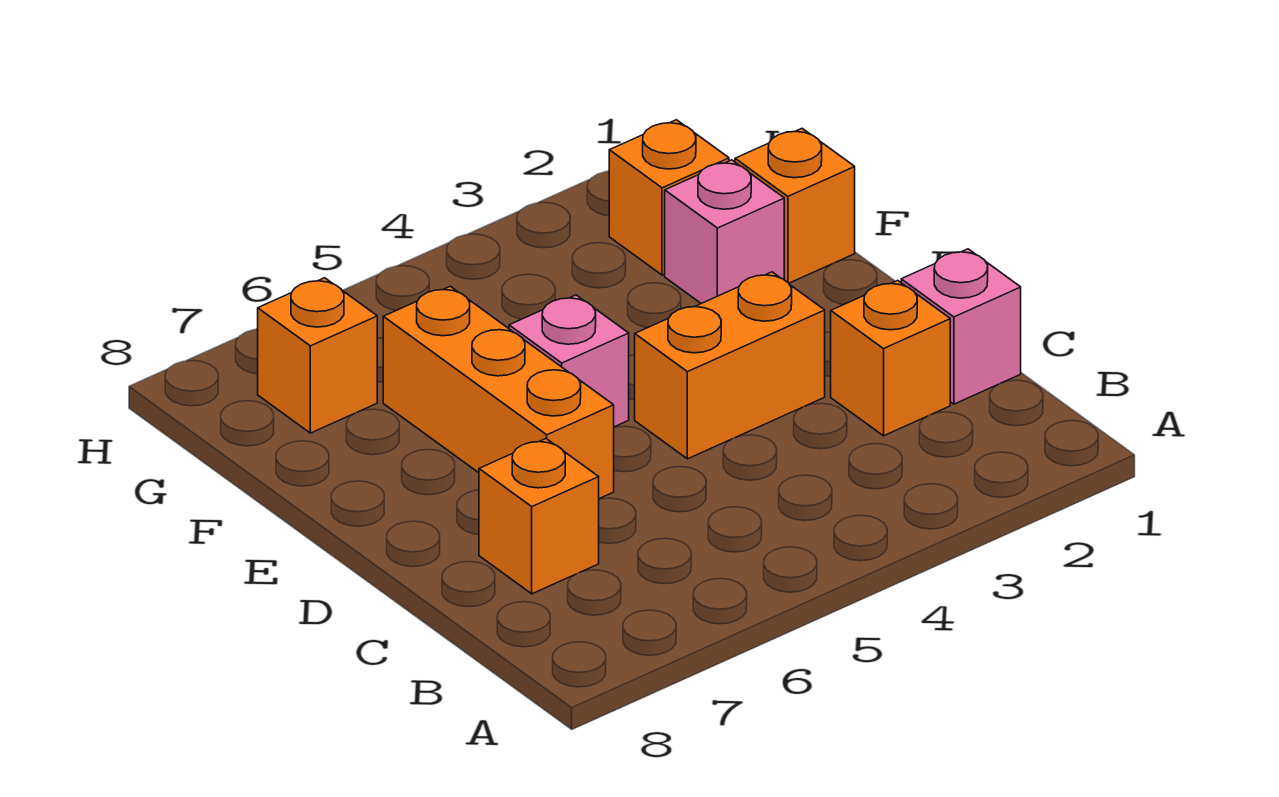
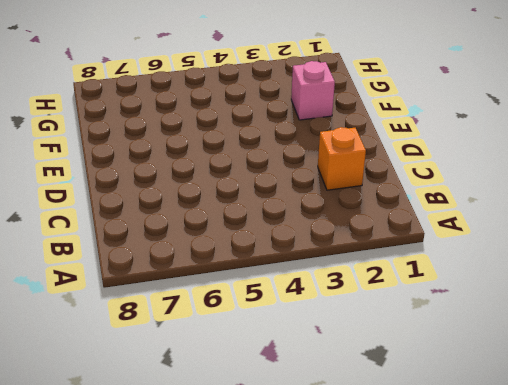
none -> pink 1x1 brick [901,249,1021,404]
none -> orange 1x1 brick [479,439,599,594]

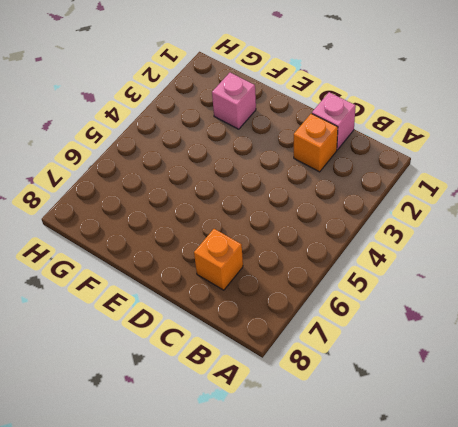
none -> orange 1x2 brick [635,272,825,459]
none -> orange 1x3 brick [383,286,614,499]

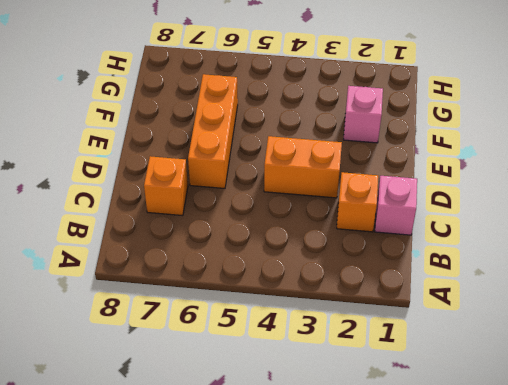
none -> pink 1x1 brick [509,295,629,427]
none -> orange 1x1 brick [735,129,855,283]

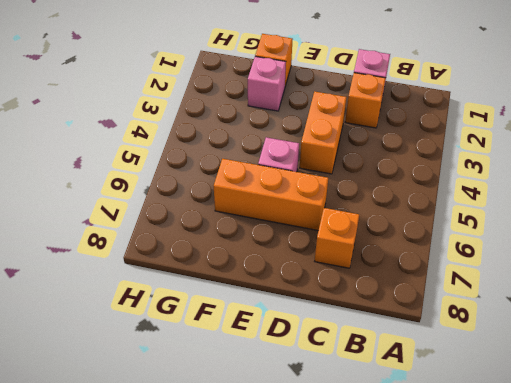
none -> orange 1x1 brick [609,120,729,275]
none -> orange 1x1 brick [258,278,377,433]

